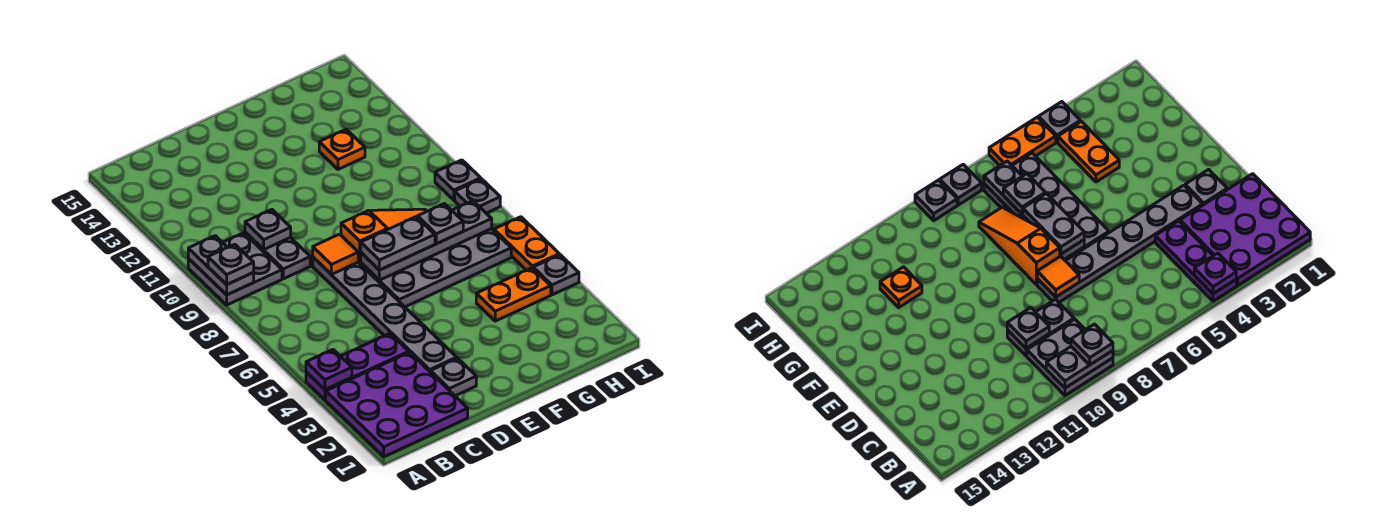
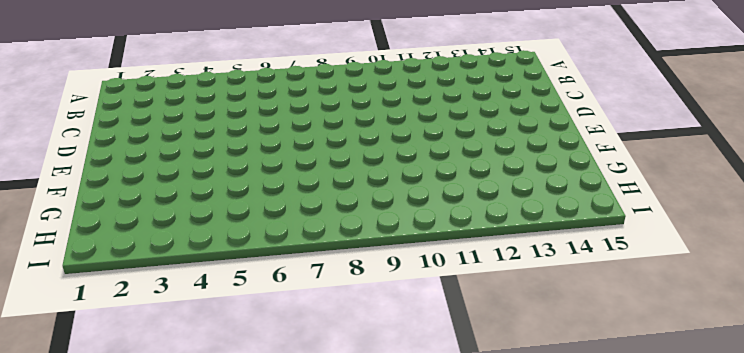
none -> purple 3x3 plate [326,352,468,457]
none -> purple 1x3 plate [306,334,409,400]
none -> grey 2x2 plate [188,233,282,305]

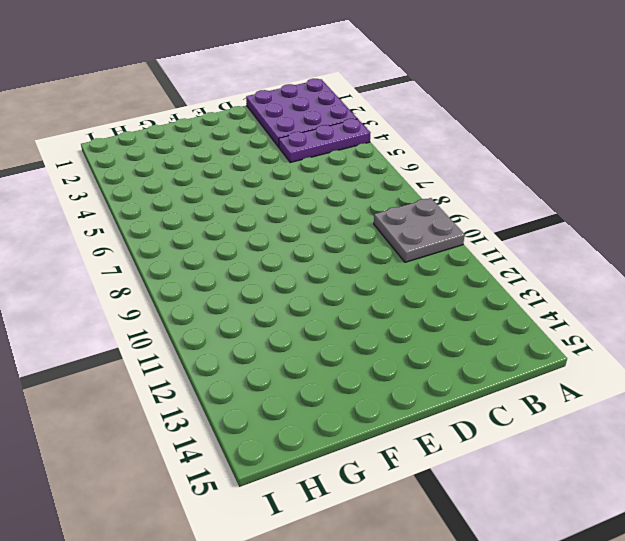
none -> grey 1x2 plate [245,232,310,279]
none -> grey 1x1 plate [431,358,476,396]
none -> grey 1x6 plate [313,257,457,372]

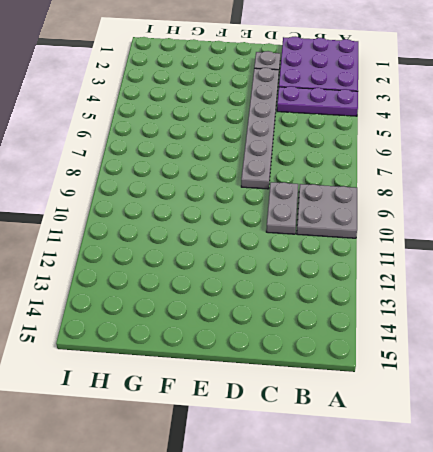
none -> grey 2x4 plate [361,229,511,307]
none -> orange 1x3 slope [341,209,427,264]
none -> orange 1x2 plate [476,268,551,321]

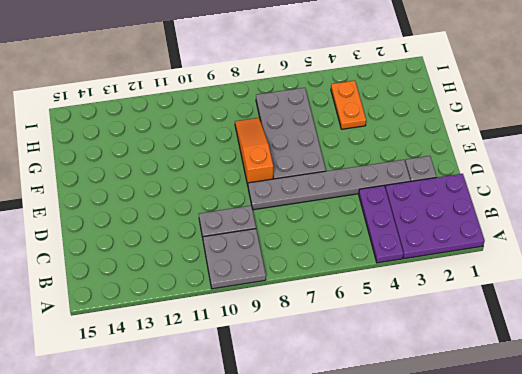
none -> orange 1x1 plate [319,129,365,169]
none -> grey 1x1 plate [533,255,579,295]
none -> orange 1x2 plate [494,217,559,270]

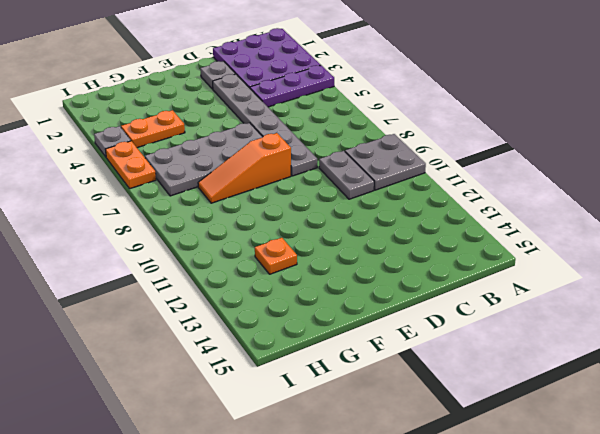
none -> grey 1x1 plate [455,179,500,213]
none -> grey 1x1 plate [435,160,481,200]
none -> purple 1x1 plate [306,350,352,390]

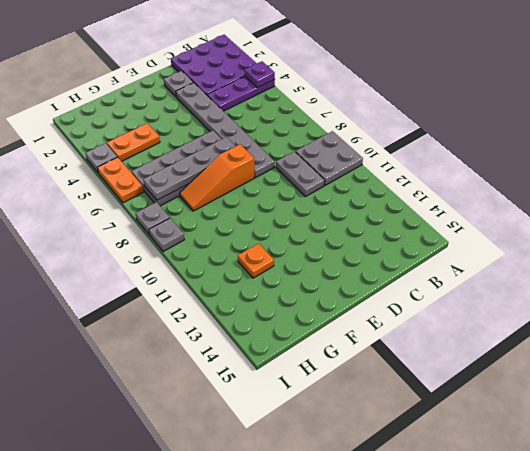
none -> grey 1x2 plate [188,236,254,295]
none -> grey 1x1 plate [245,210,291,250]
none -> orange 1x1 tile [313,234,358,274]

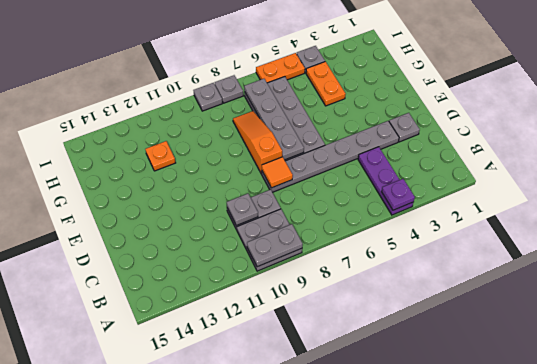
none -> purple 3x3 plate [326,352,468,457]
none -> grey 1x1 plate [208,244,254,285]
none -> grey 1x2 plate [361,217,435,270]

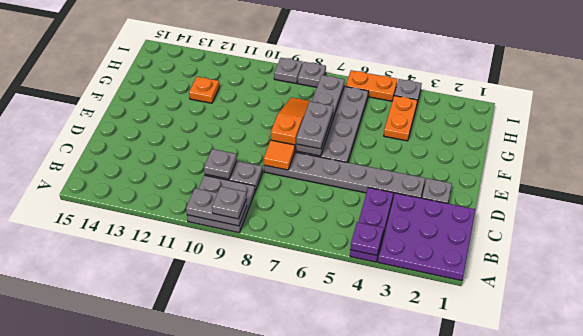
none -> grey 1x1 plate [418,204,463,244]

